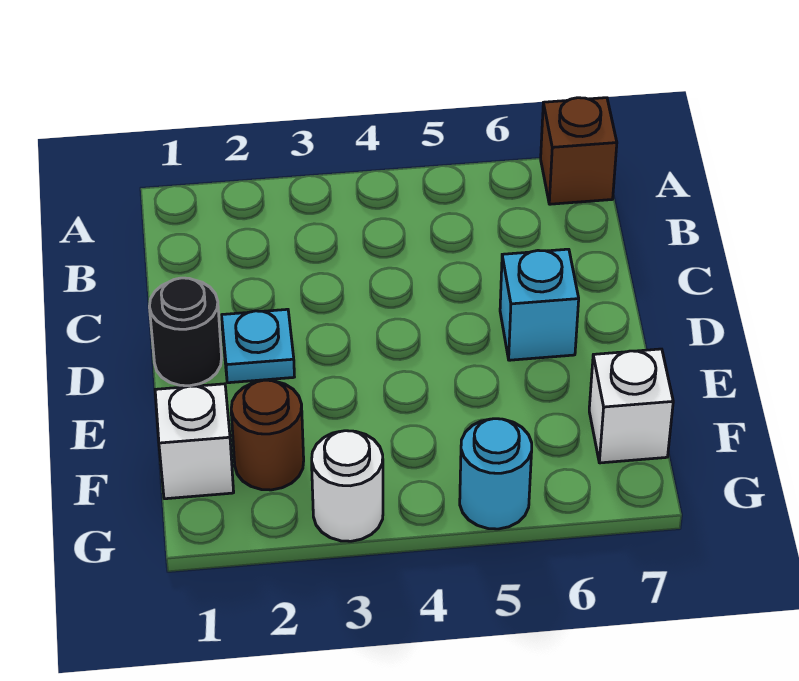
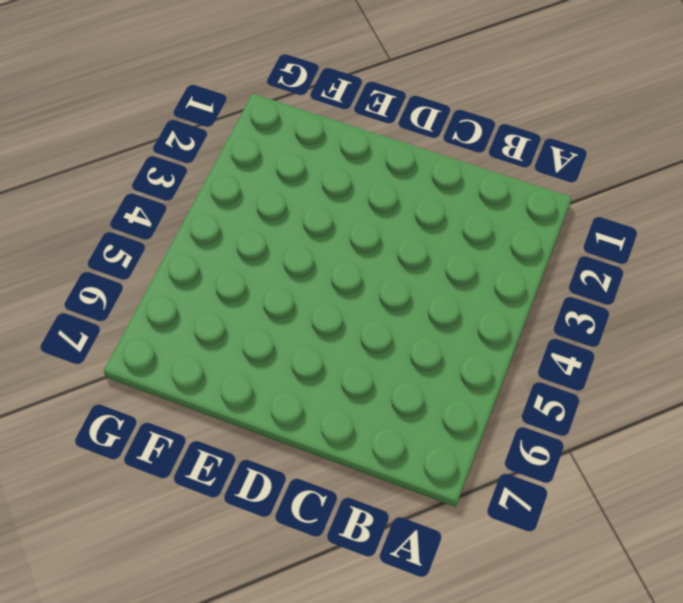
none -> brown 1x1 brick [541,98,617,204]
none -> black 1x1 round brick [149,278,222,386]

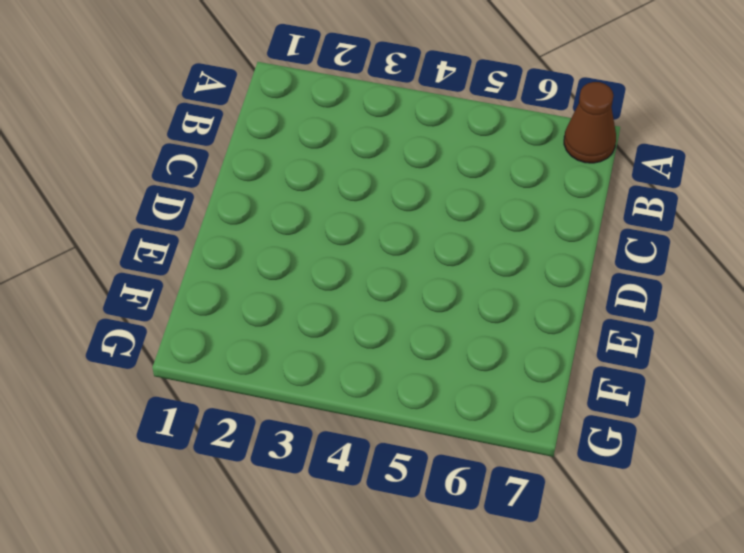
brown 1x1 cone [564,82,616,163] -> brown 1x1 brick [541,98,617,204]
none -> black 1x1 round brick [149,278,222,386]
none -> cyan 1x1 plate [222,309,294,383]

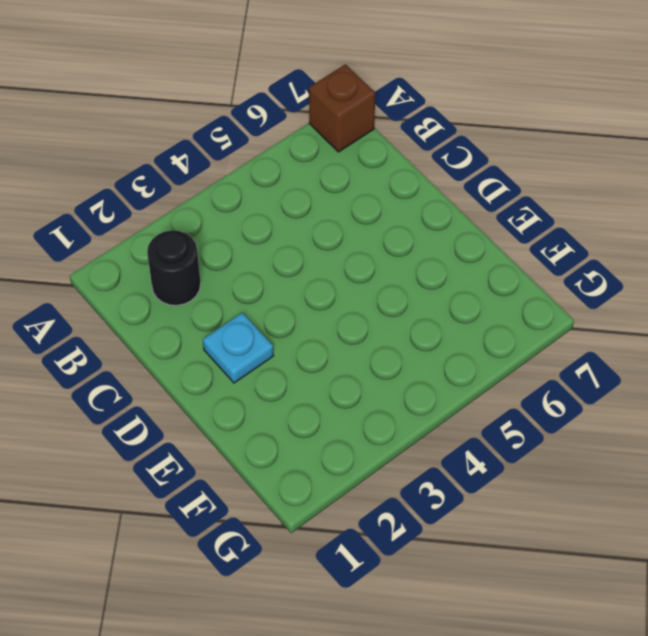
black 1x1 round brick [147,230,201,305] -> black 1x1 round brick moved to [149,278,222,386]
none -> cyan 1x1 brick [500,249,579,360]
none -> white 1x1 brick [155,384,234,499]

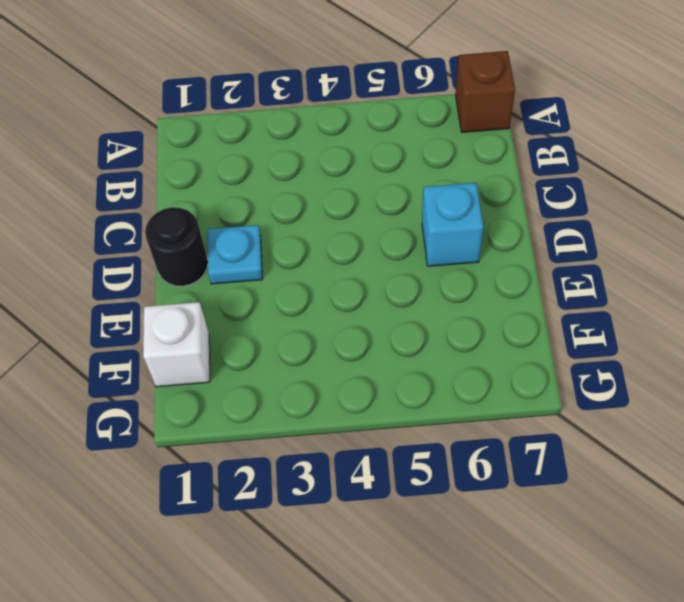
none -> brown 1x1 round brick [231,380,304,490]
none -> white 1x1 brick [589,349,673,463]

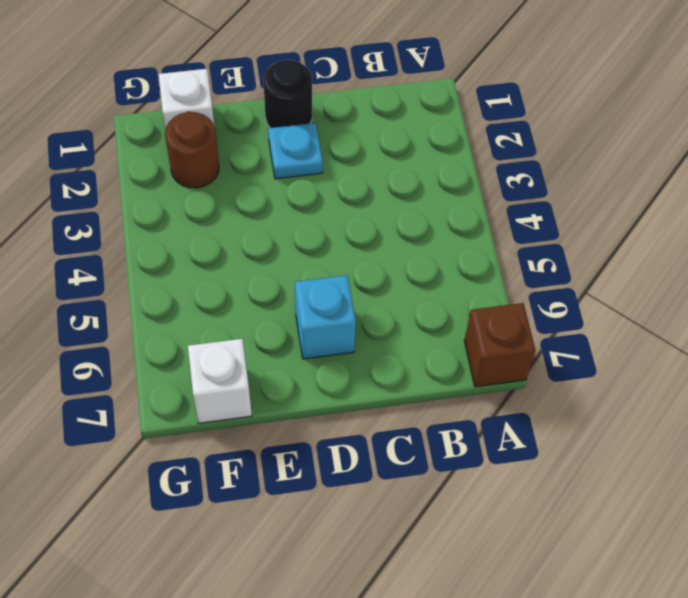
none -> white 1x1 round brick [312,431,383,541]
none -> cyan 1x1 round brick [460,419,532,529]

